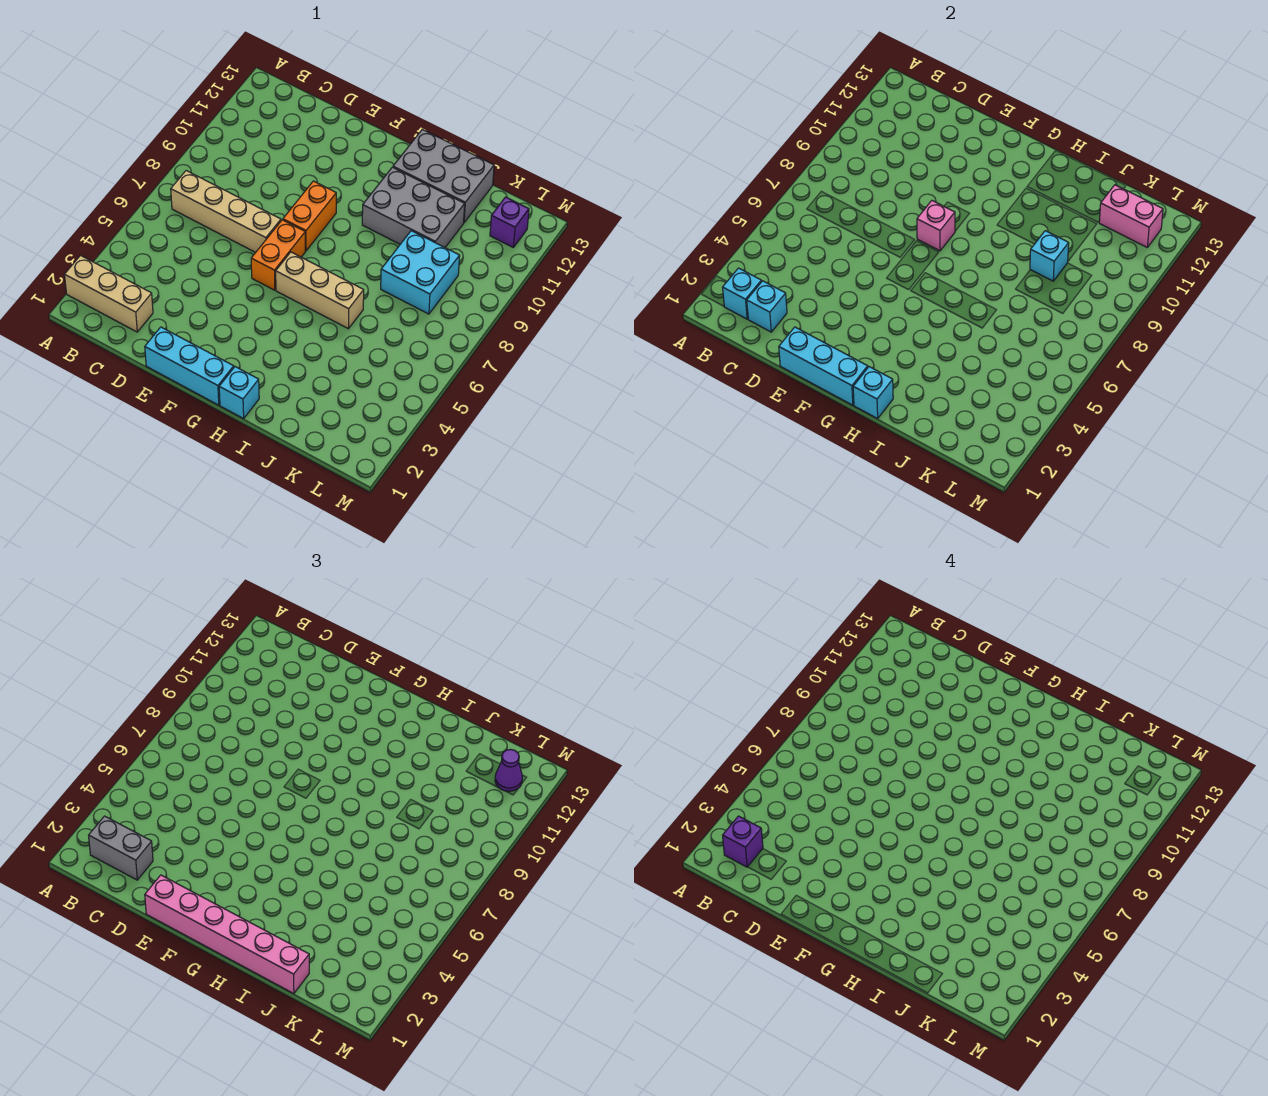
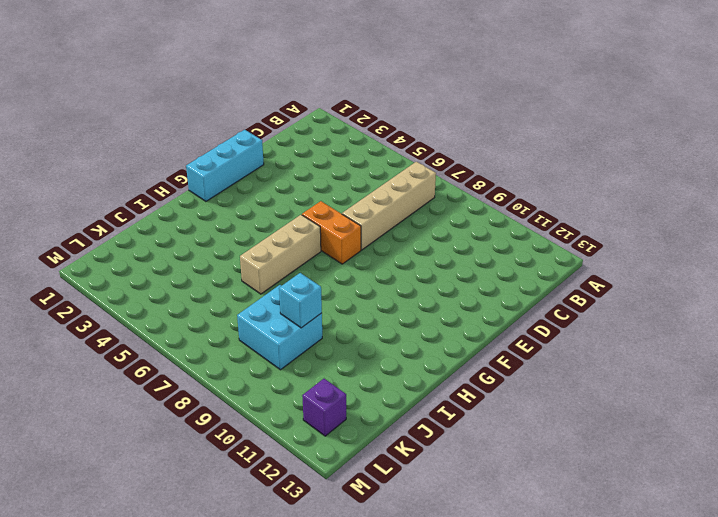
none -> tan 1x3 brick [64,255,153,332]
none -> orange 1x2 brick [283,181,336,251]
none -> cyan 1x1 brick [219,367,259,418]

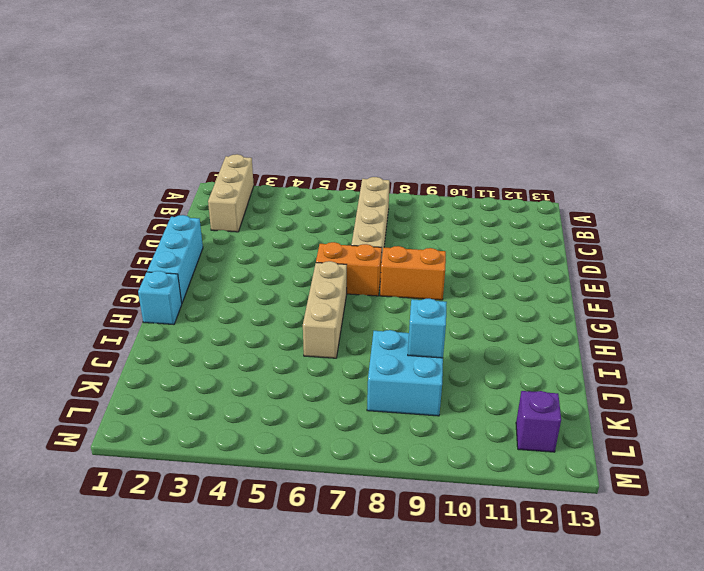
none -> grey 2x3 brick [362,167,465,247]
none -> grey 2x3 brick [393,129,494,222]
none -> cyan 1x1 brick [723,268,762,319]

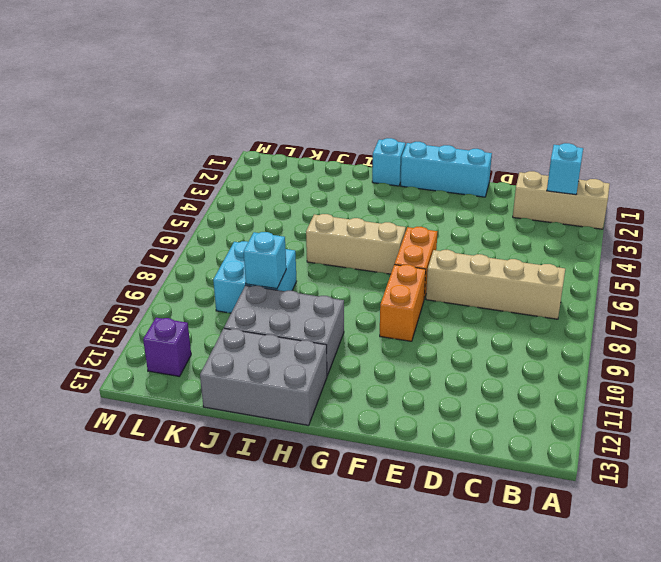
none -> cyan 1x1 brick [747,281,787,332]
none -> cyan 1x3 brick [779,327,868,405]
none -> pink 1x1 brick [917,201,955,251]

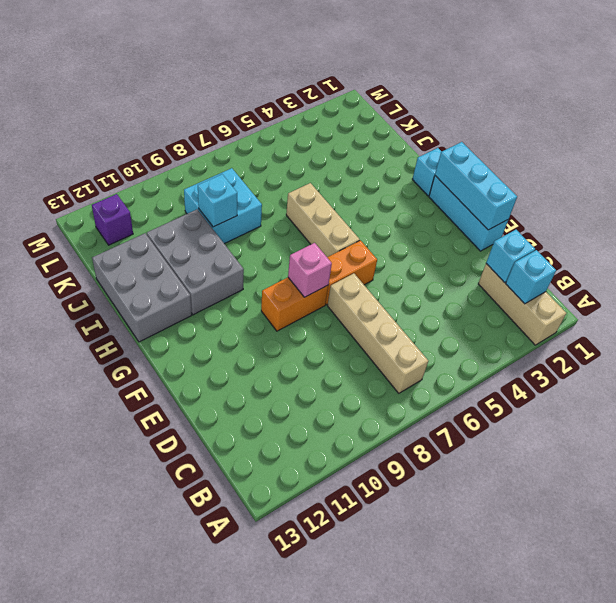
none -> cyan 1x1 brick [853,367,893,418]
none -> pink 1x2 brick [1099,185,1163,247]
none -> grey 1x2 brick [89,816,153,880]

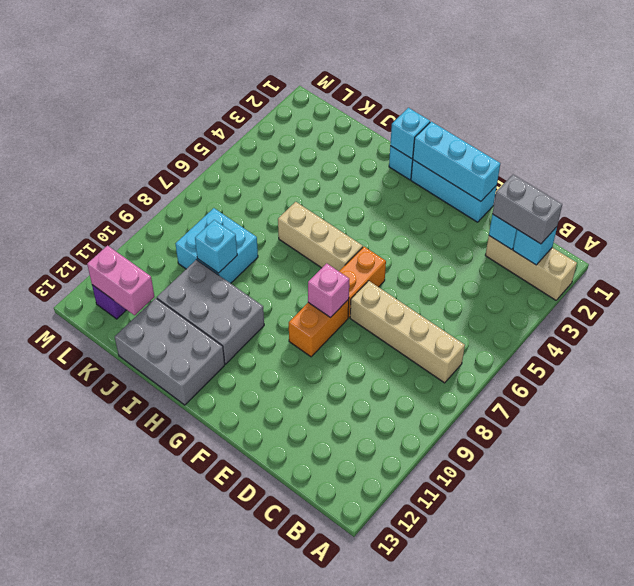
none -> pink 1x6 brick [145,875,309,994]
none -> purple 1x1 cone [495,749,522,791]
none -> purple 1x1 brick [723,816,763,867]

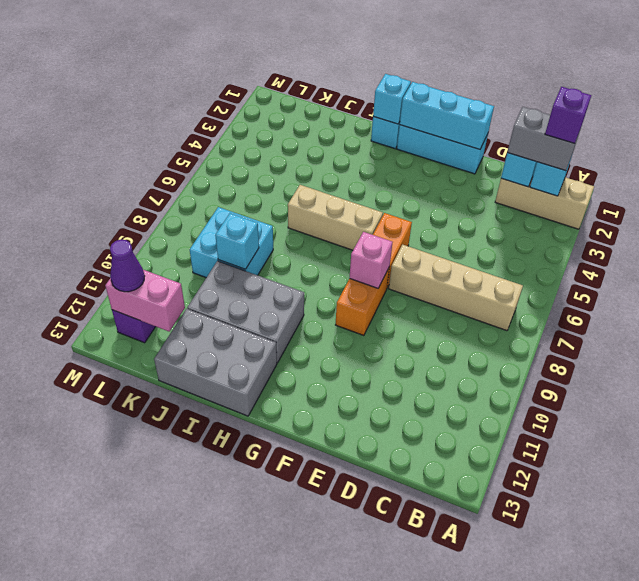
none -> pink 1x6 brick [145,875,309,994]

